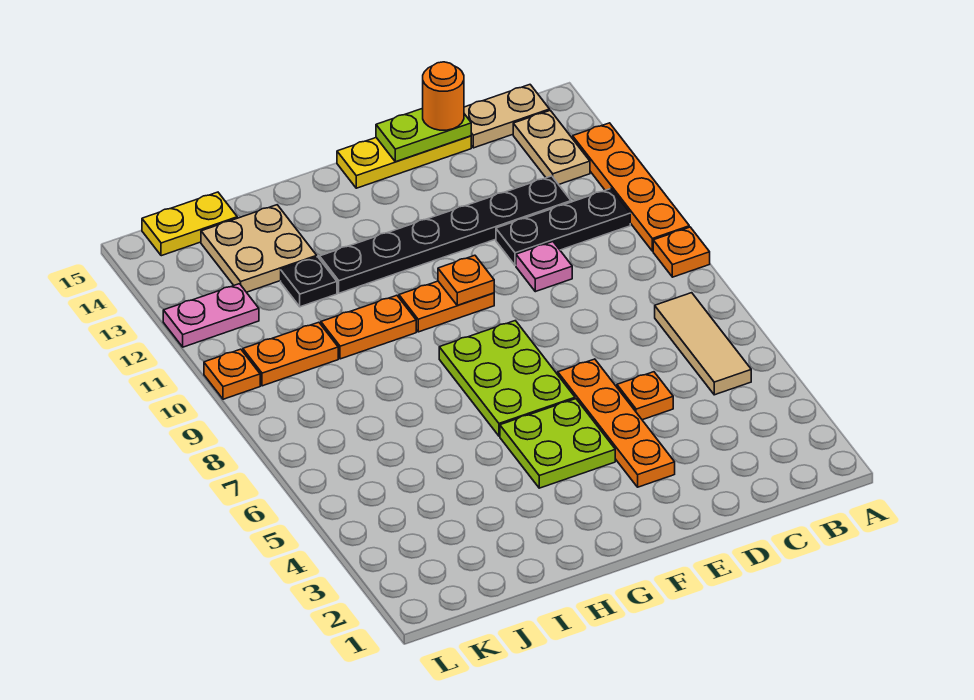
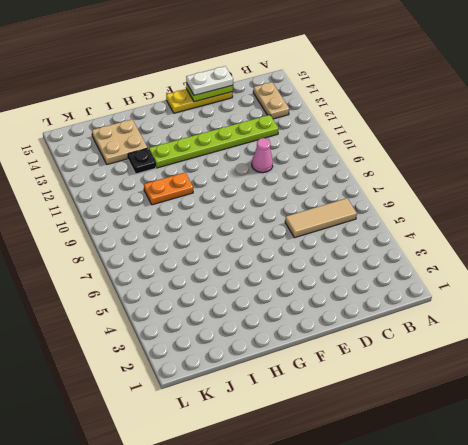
tan 1x3 tile [285,198,357,238] -> tan 1x3 tile turned to [655,293,751,395]
lime 1x6 plate [149,115,279,168] -> black 1x6 plate [320,176,571,293]
pink 1x1 cone [252,138,273,173] -> pink 1x1 plate [516,242,572,292]
white 1x2 plate [186,66,233,95] -> orange 1x1 round brick [423,62,464,130]
none -> orange 1x1 plate [653,227,710,277]
none -> orange 1x4 plate [573,123,689,251]
none -> black 1x3 plate [496,189,630,266]

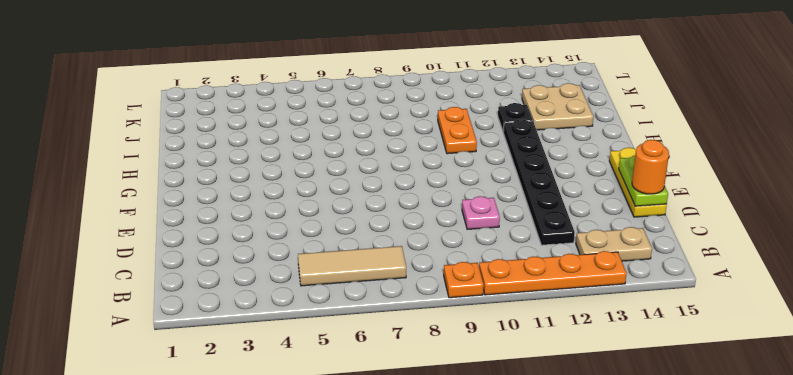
none -> black 1x3 plate [496,189,630,266]
none -> tan 1x2 plate [464,85,550,148]
none -> orange 1x1 plate [617,372,673,420]

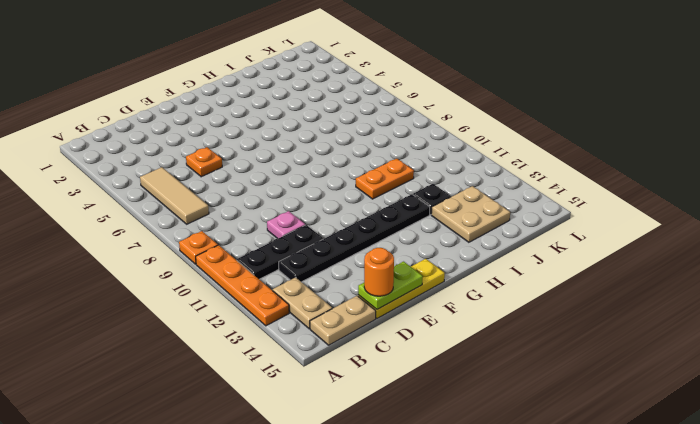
none -> orange 1x4 plate [558,359,675,487]
none -> lime 2x2 plate [500,399,615,488]
none -> lime 2x3 plate [439,321,575,436]

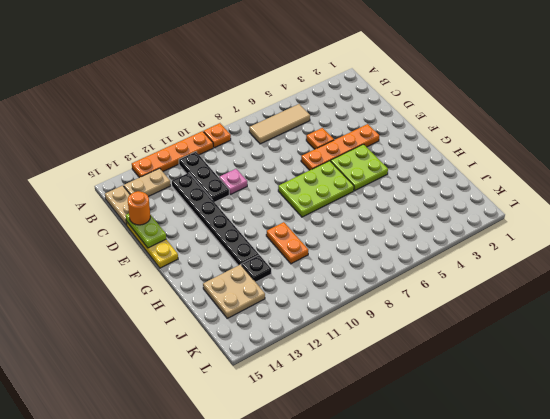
none -> orange 1x2 plate [399,281,494,332]
none -> orange 1x2 plate [243,322,338,386]
none -> yellow 1x2 plate [142,192,237,256]

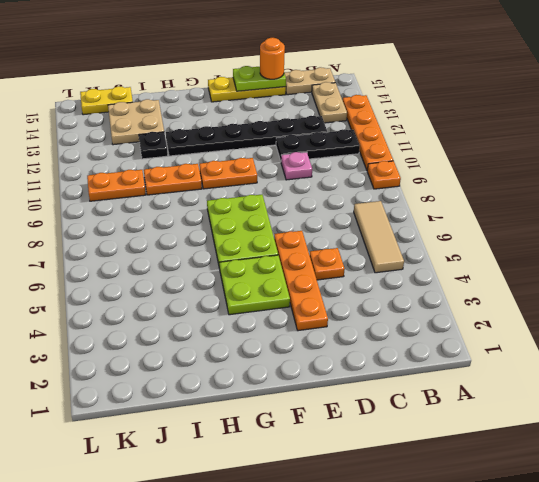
none -> pink 1x2 plate [163,284,259,347]
none -> orange 1x1 plate [204,349,260,399]
none -> orange 1x1 plate [438,255,494,305]

